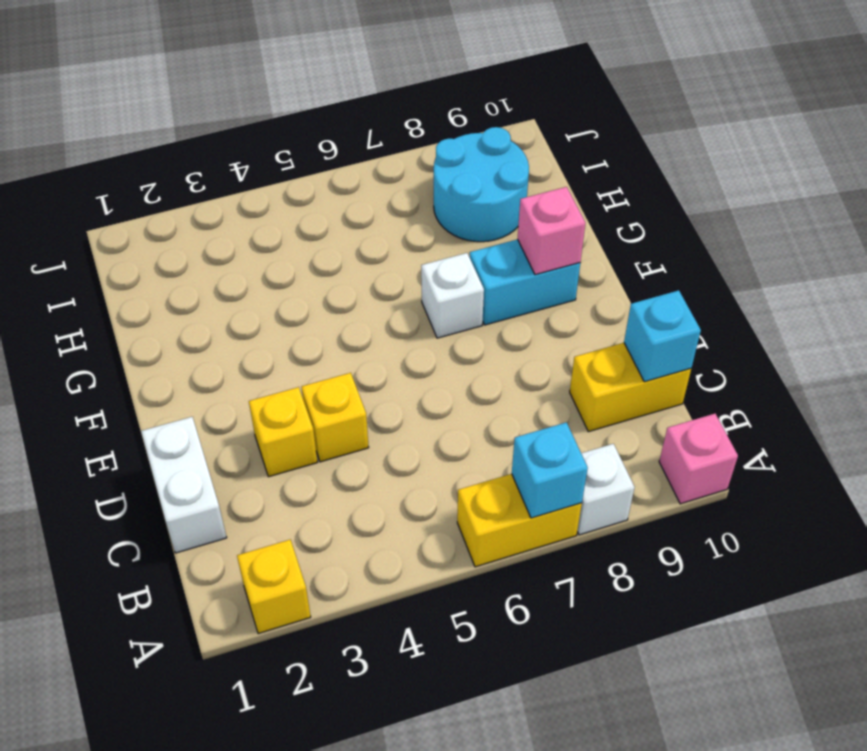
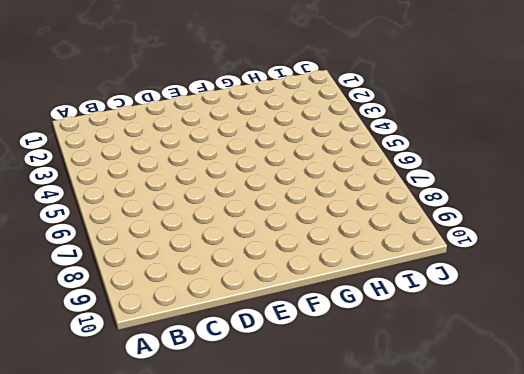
none -> yellow 1x1 brick [237,540,311,634]
none -> yellow 1x2 brick [457,474,582,567]
none -> white 1x1 brick [577,444,635,535]

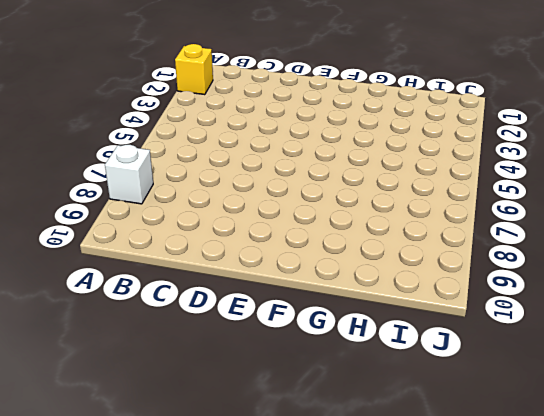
none -> yellow 1x2 brick [457,474,582,567]
none -> pink 1x1 brick [659,414,738,504]
none -> white 1x2 brick [141,417,227,553]

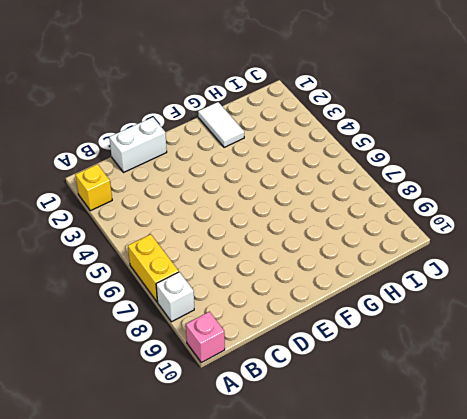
white 1x2 tile [198,102,244,147] -> none
none -> yellow 1x2 brick [570,343,691,432]
none -> yellow 1x1 brick [249,387,317,477]
none -> yellow 1x1 brick [302,373,369,462]

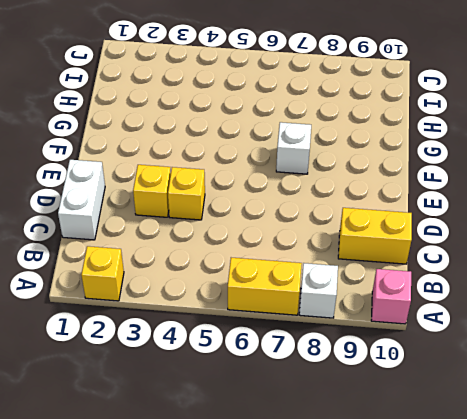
none -> cyan 1x2 brick [470,239,580,325]
none -> cyan 2x2 round brick [434,127,529,242]
none -> cyan 1x1 brick [512,422,588,518]

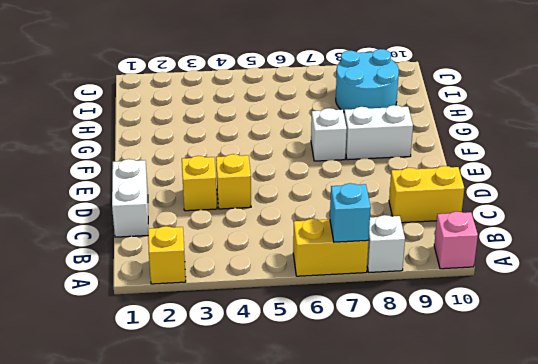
white 1x2 brick [344,105,413,160] -> cyan 1x2 brick [470,239,580,325]
none -> cyan 1x1 brick [624,290,701,382]
none -> pink 1x1 brick [518,187,585,275]

